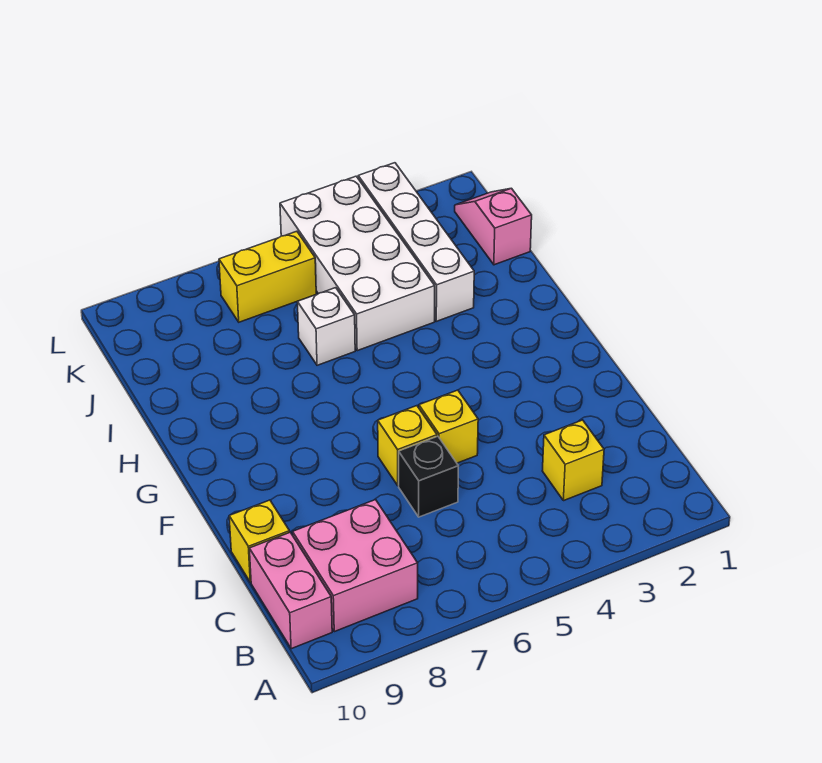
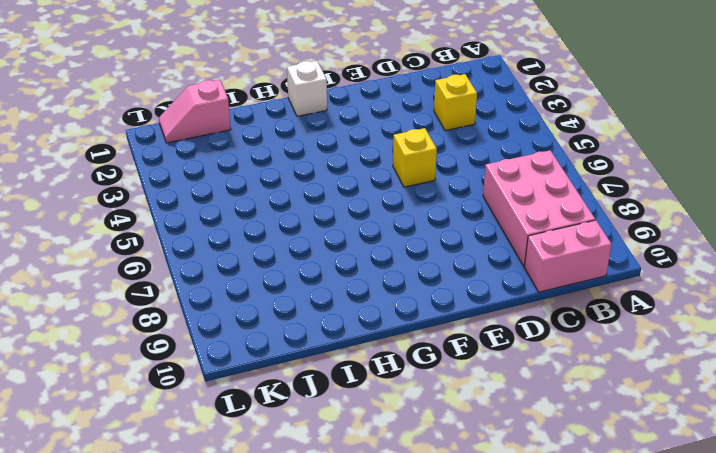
pink 2x3 brick [483,150,595,266] -> pink 2x2 brick [293,500,418,632]
white 1x1 brick [287,61,327,116] -> white 1x1 brick moved to [297,288,355,365]
none -> black 1x1 brick [399,436,459,517]
none -> yellow 1x1 brick [229,500,290,582]
none -> yellow 1x1 brick [378,406,437,486]

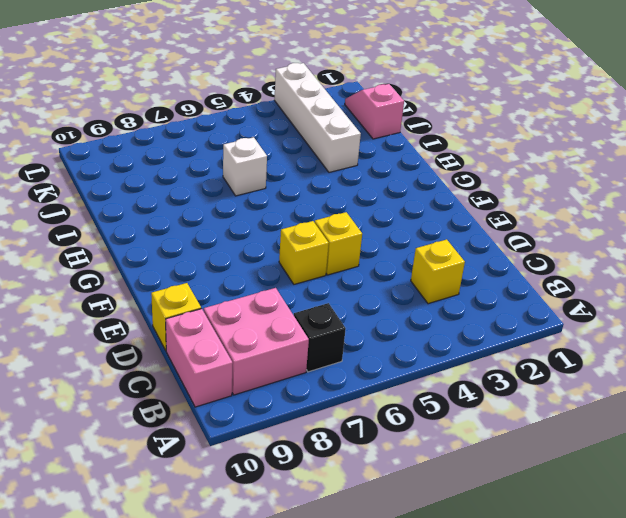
black 1x1 brick [294,303,346,372] -> black 1x1 brick moved to [399,436,459,517]
none -> white 2x4 brick [280,176,435,351]
none -> yellow 1x2 brick [219,231,316,322]

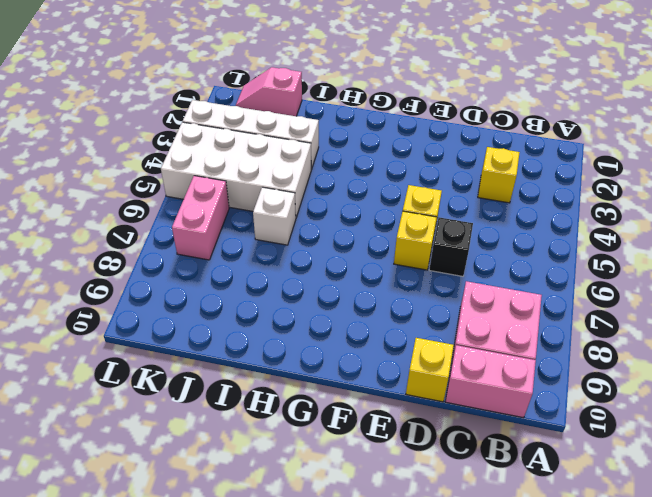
pink 1x2 brick [172,176,229,260] -> yellow 1x2 brick [219,231,316,322]

